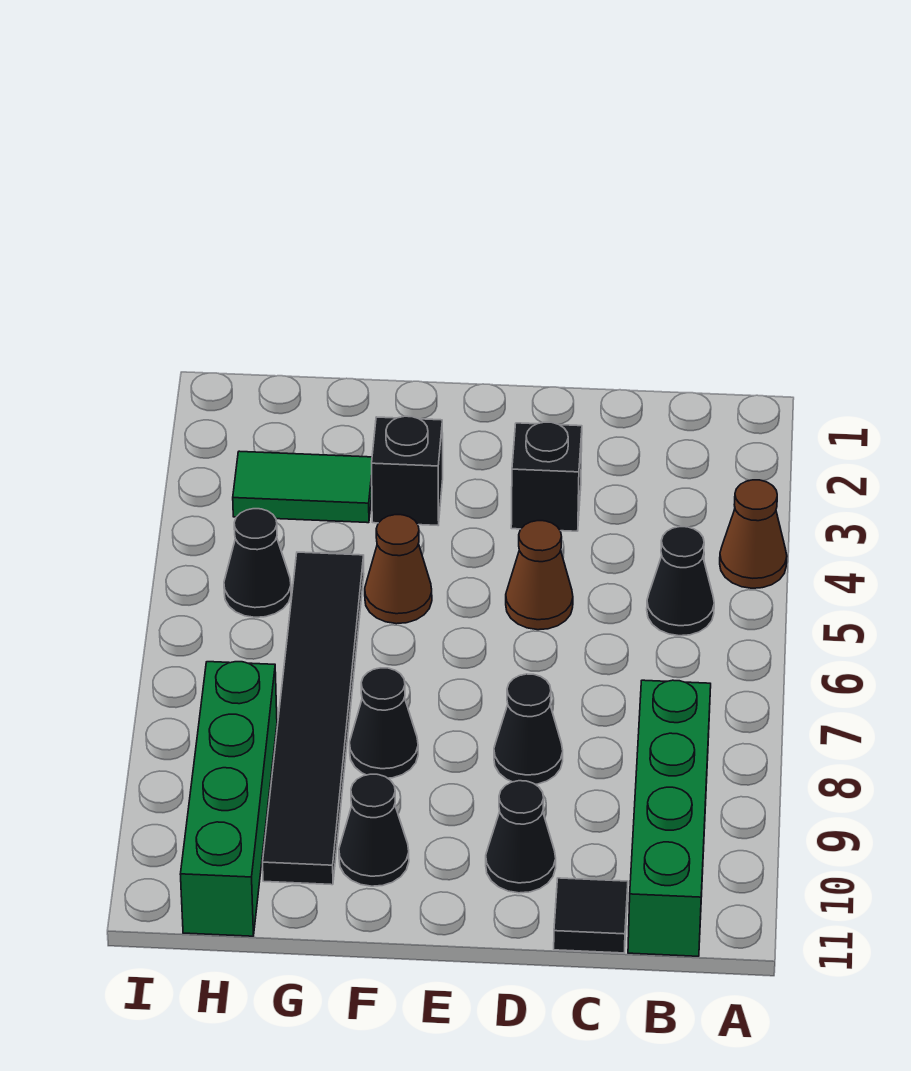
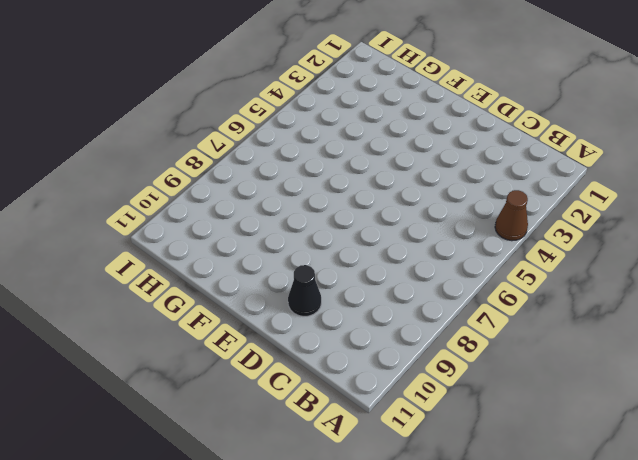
none -> black 1x1 cone [647,527,714,636]
none -> green 1x4 brick [628,680,711,956]
none -> black 1x1 tile [554,878,628,953]

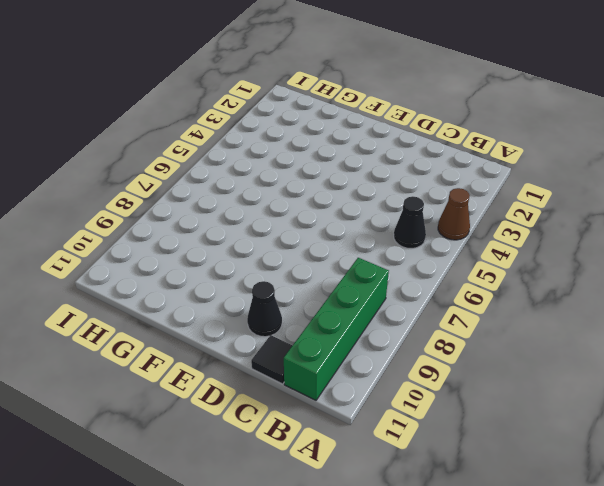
none -> black 1x1 brick [511,422,582,531]
none -> brown 1x1 cone [506,521,573,630]
none -> black 1x1 cone [494,674,563,784]

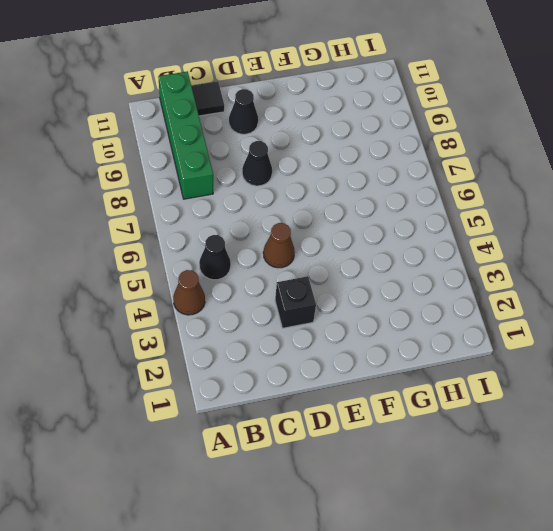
none -> black 1x1 brick [372,416,443,525]
none -> brown 1x1 cone [365,515,432,624]
none -> black 1x1 cone [350,668,418,778]

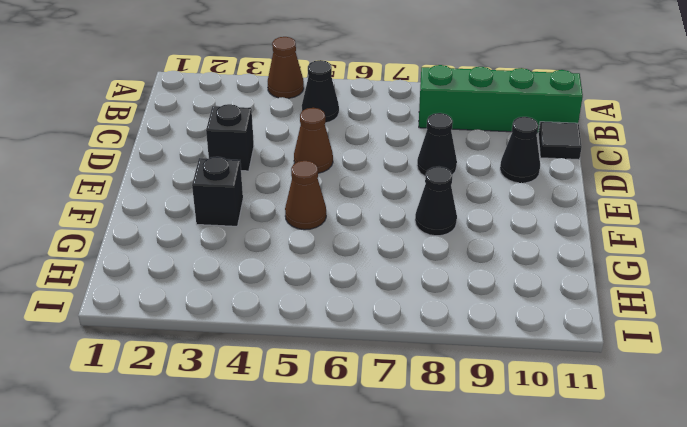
none -> black 1x1 cone [339,774,409,886]
none -> green 1x2 tile [233,451,372,523]
none -> black 1x6 tile [263,552,364,885]

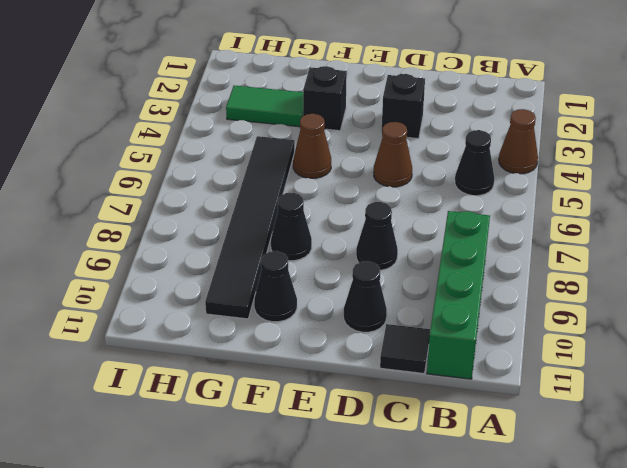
none -> black 1x1 cone [224,509,291,617]
none -> green 1x4 brick [180,662,277,936]

